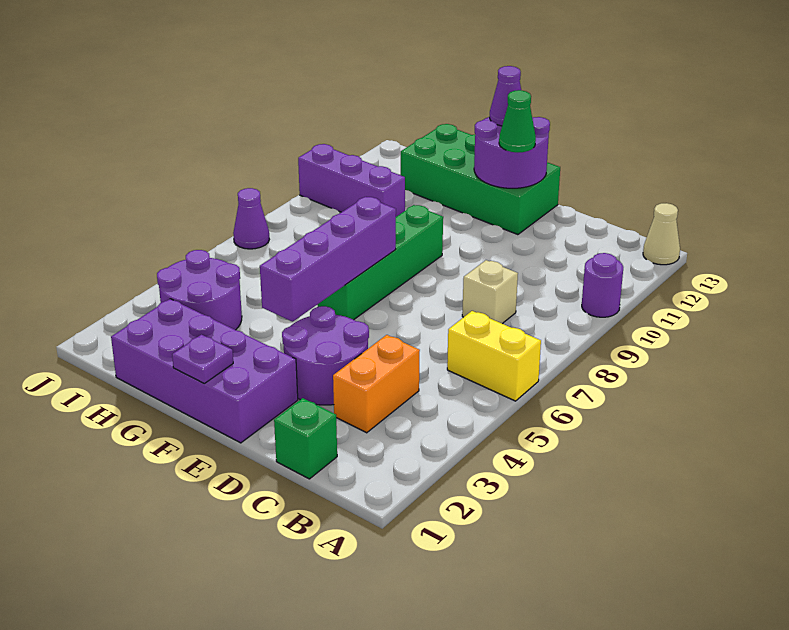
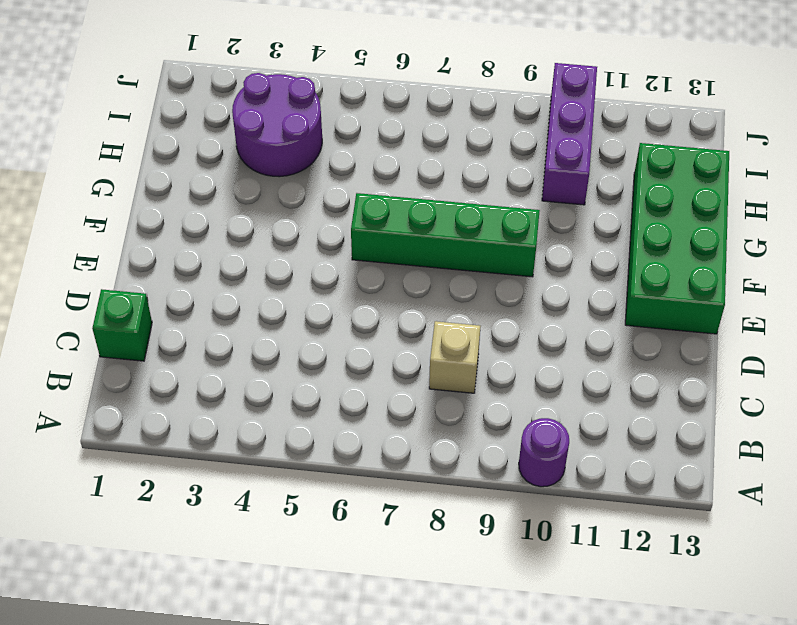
none -> yellow 1x2 brick [447,311,541,401]
none -> tan 1x1 cone [643,203,680,265]
none -> orange 1x2 brick [333,335,420,433]

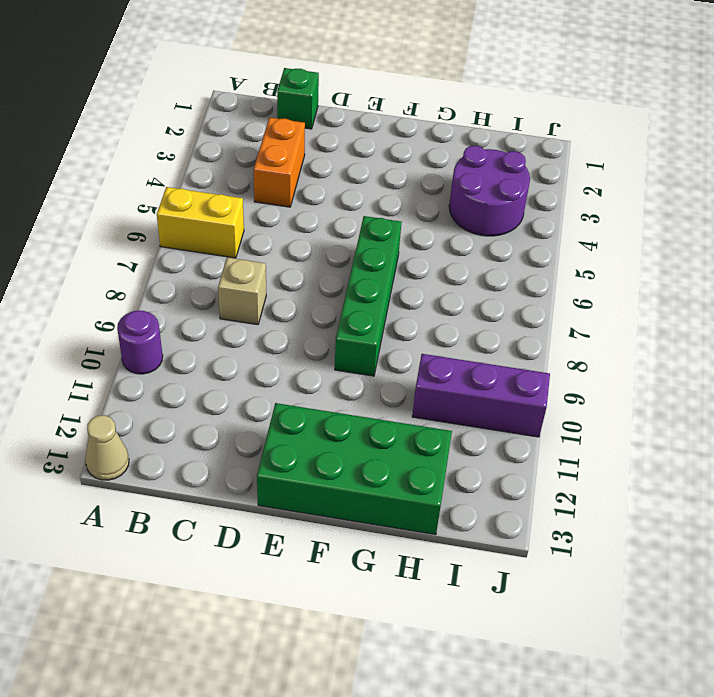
none -> purple 2x2 round brick [282,306,369,405]
none -> purple 2x4 brick [111,299,298,443]
none -> purple 1x1 cone [233,188,269,249]

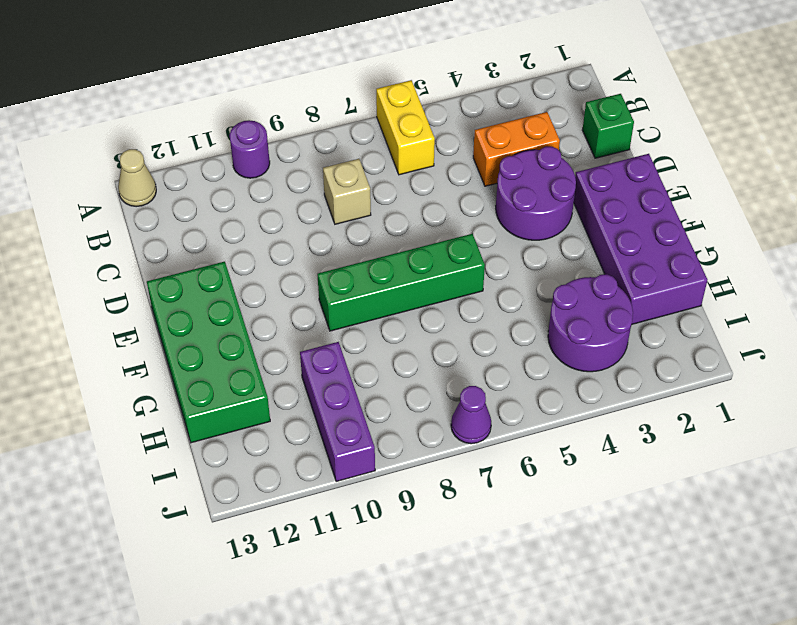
none -> purple 2x2 round brick [474,117,550,188]
none -> purple 1x1 plate [172,335,233,383]
none -> purple 1x4 brick [260,197,396,322]

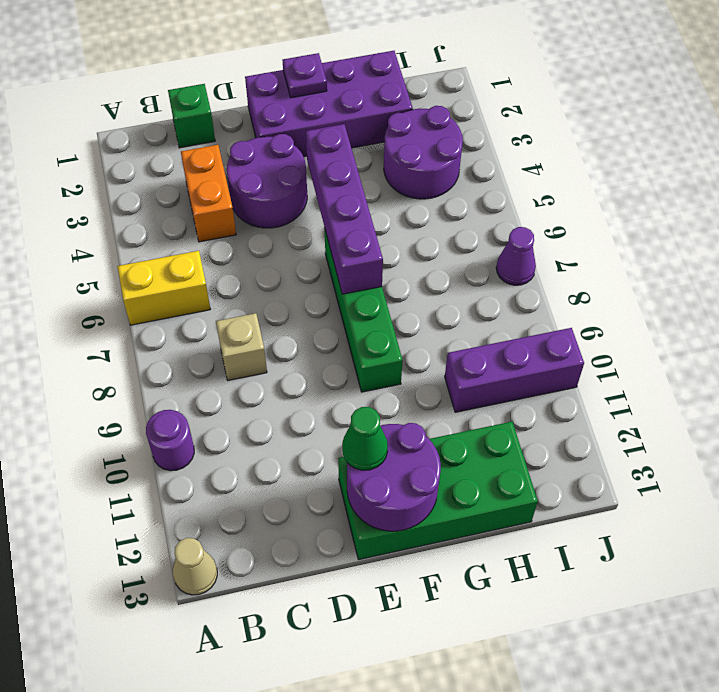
none -> purple 1x1 cone [490,66,521,126]

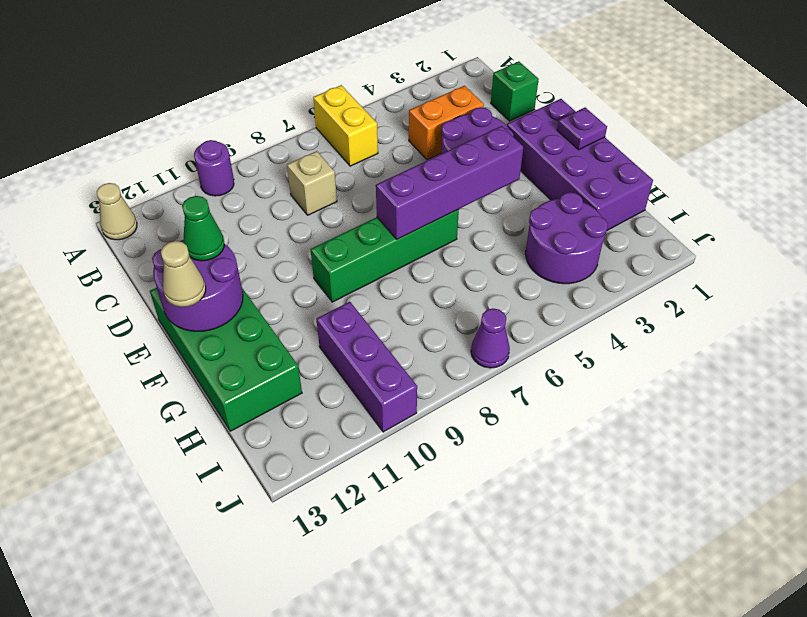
tan 1x1 cone [161,241,206,307] -> purple 1x1 cone [490,66,521,126]

